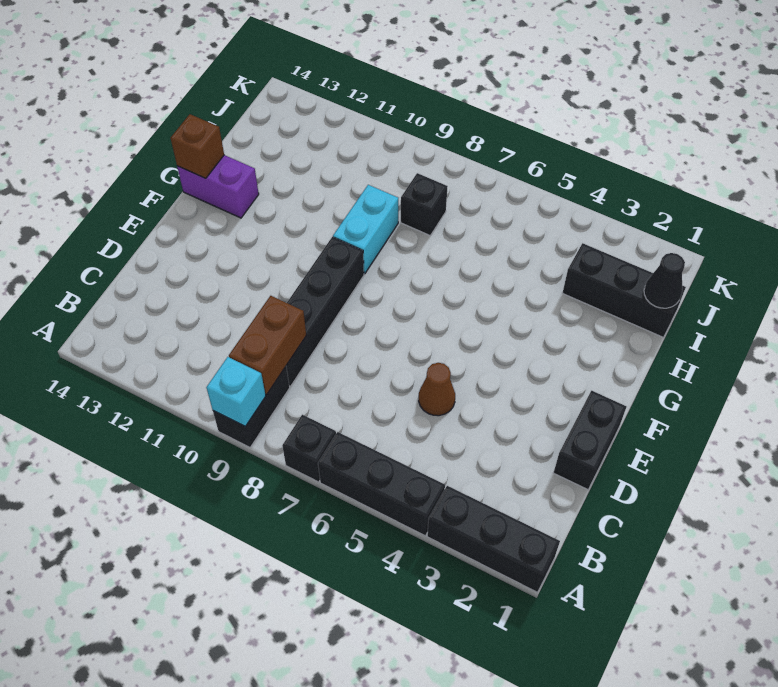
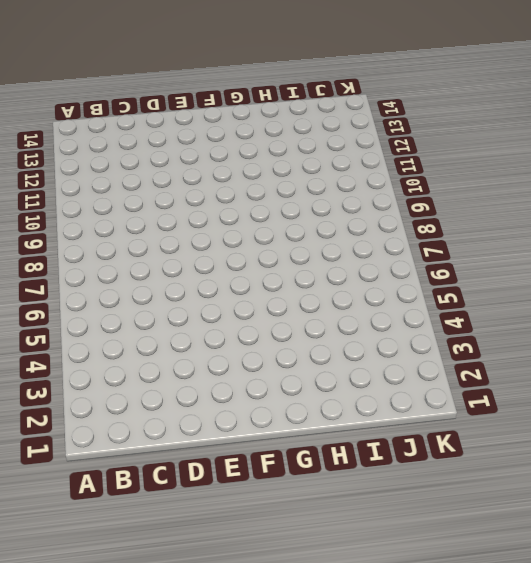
none -> black 1x3 brick [427,486,560,592]
none -> black 1x3 brick [318,432,445,536]
none -> black 1x1 brick [282,415,336,482]

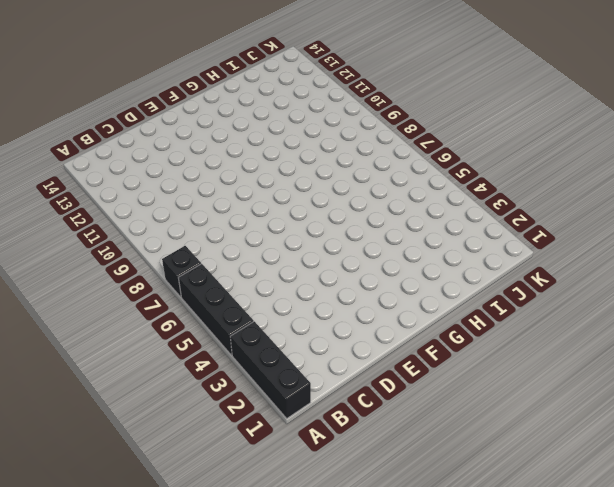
none -> black 1x2 brick [213,367,290,447]
none -> black 1x4 brick [286,237,364,386]
none -> black 1x2 brick [554,391,627,490]

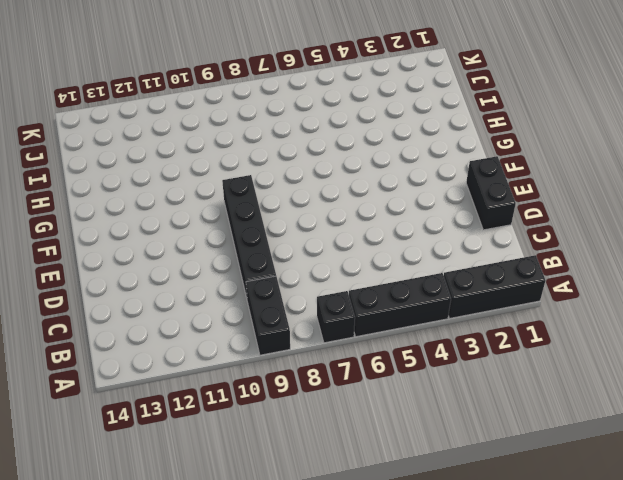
none -> brown 1x1 cone [419,363,455,416]
none -> cyan 1x2 brick [333,185,398,274]
none -> purple 1x2 brick [177,155,259,218]

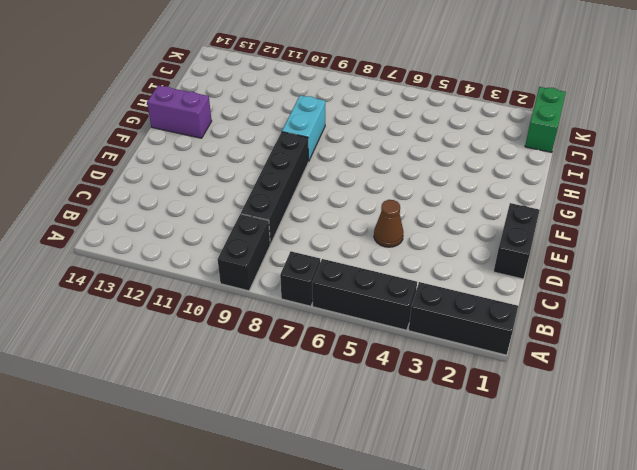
green 1x2 brick [525,87,566,152] -> none
none -> black 1x3 brick [563,243,686,337]
none -> black 1x1 brick [401,173,448,235]
none -> cyan 1x1 brick [206,357,266,427]

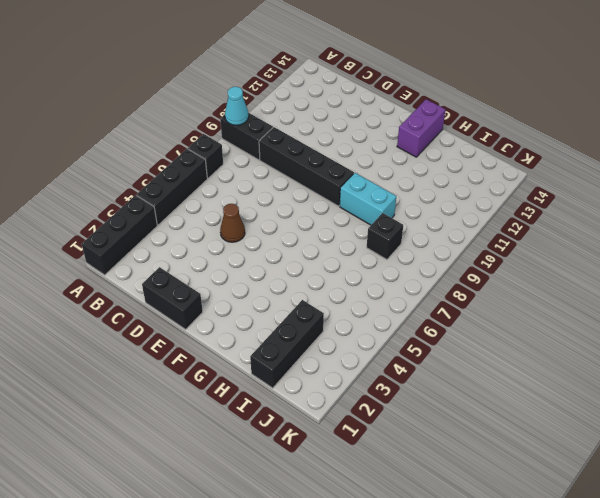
cyan 1x1 cone [225,87,249,125] -> cyan 1x1 brick [206,357,266,427]
none -> brown 1x2 brick [229,296,306,395]
none -> brown 1x1 brick [171,114,224,178]
none -> black 1x1 cone [644,253,685,308]

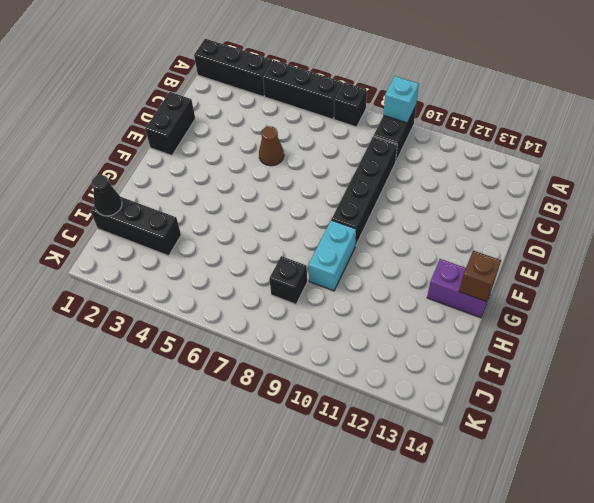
none -> brown 1x2 brick [229,296,306,395]

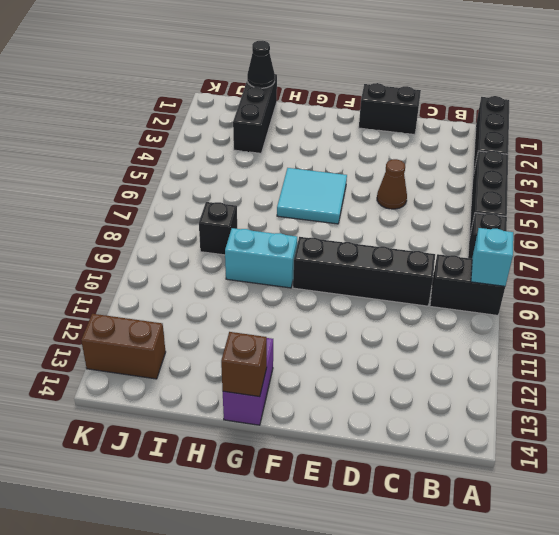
cyan 2x2 tile [277,168,347,224] -> none
brown 1x2 brick [81,314,166,379] -> brown 1x2 brick moved to [229,296,306,395]

